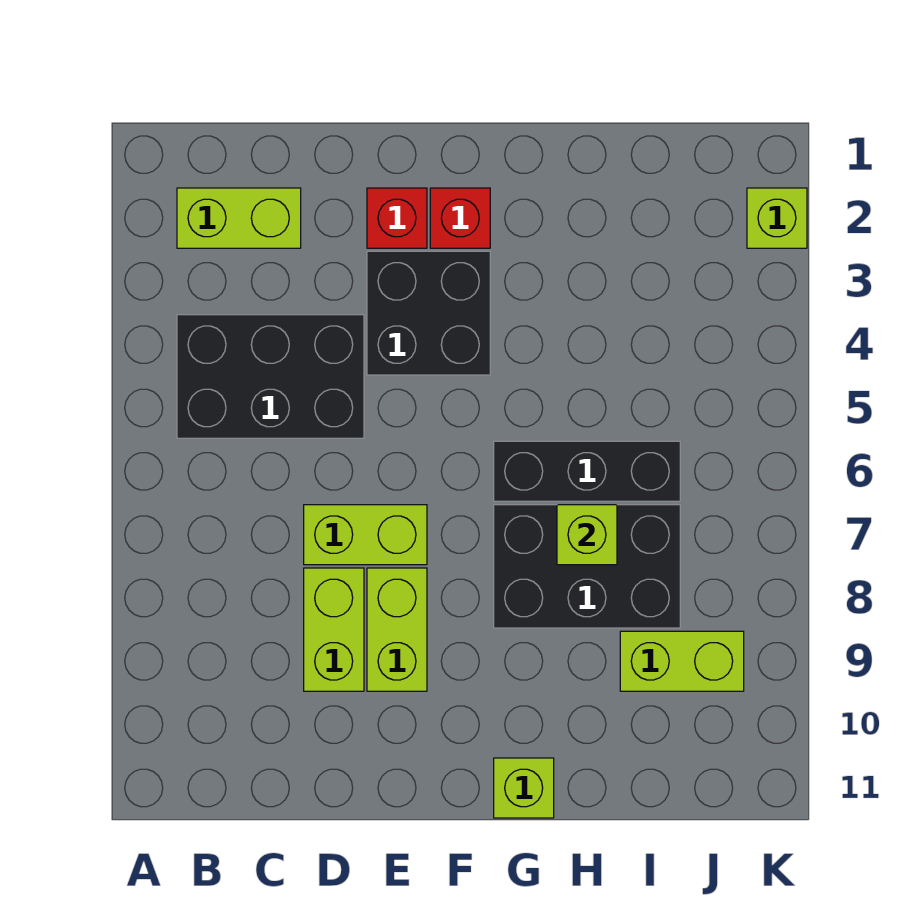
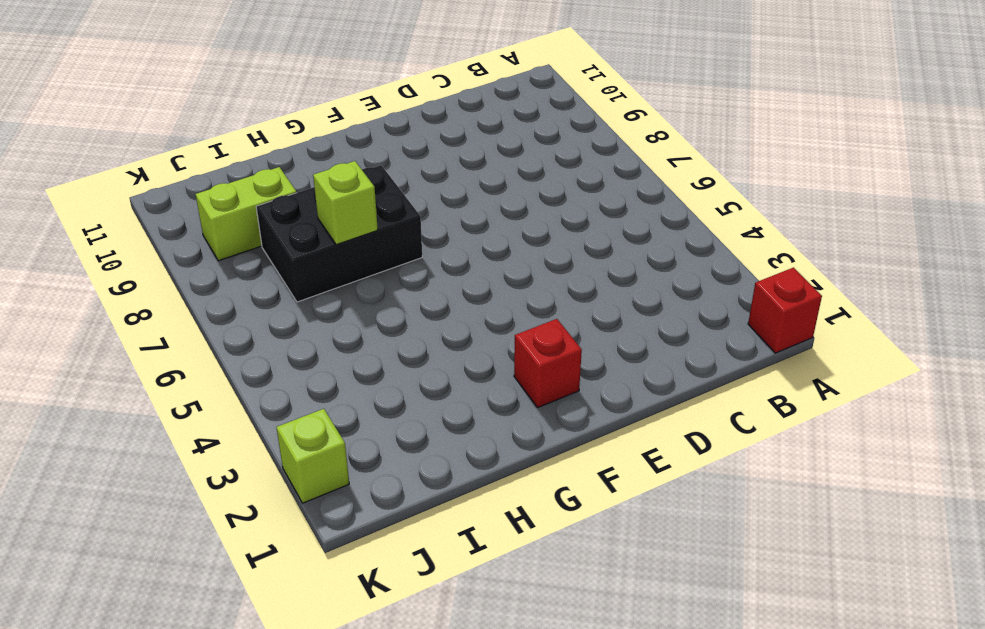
red 1x1 brick [748,268,822,353] -> red 1x1 brick moved to [367,188,427,248]
none -> lime 1x2 brick [177,188,301,248]
none -> black 2x3 brick [177,315,364,438]
none -> lime 1x2 brick [304,505,427,565]

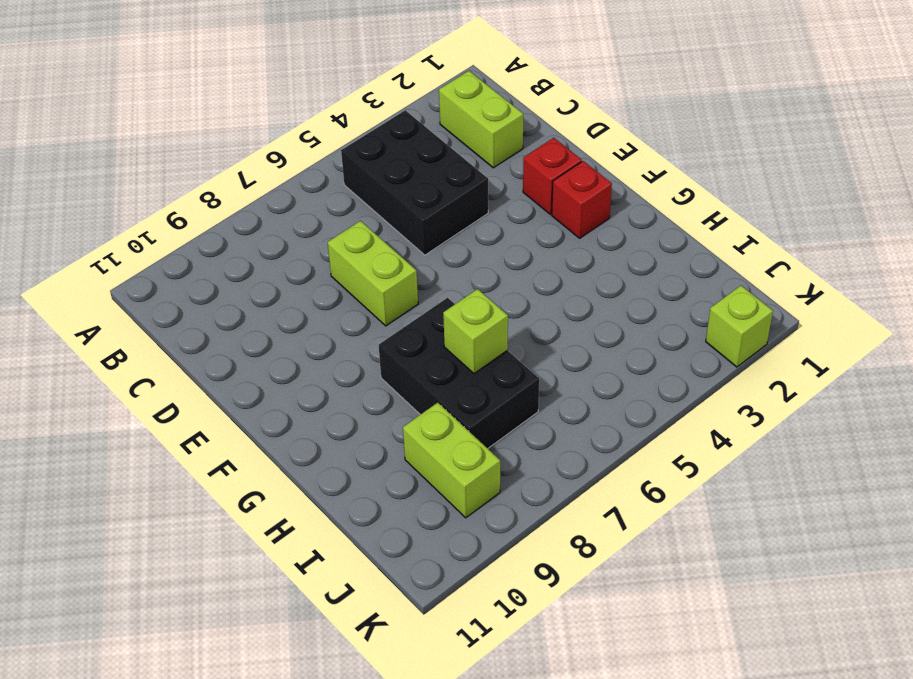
none -> lime 1x2 brick [304,568,364,691]
none -> black 2x2 brick [367,251,490,375]
none -> lime 1x2 brick [367,568,427,691]

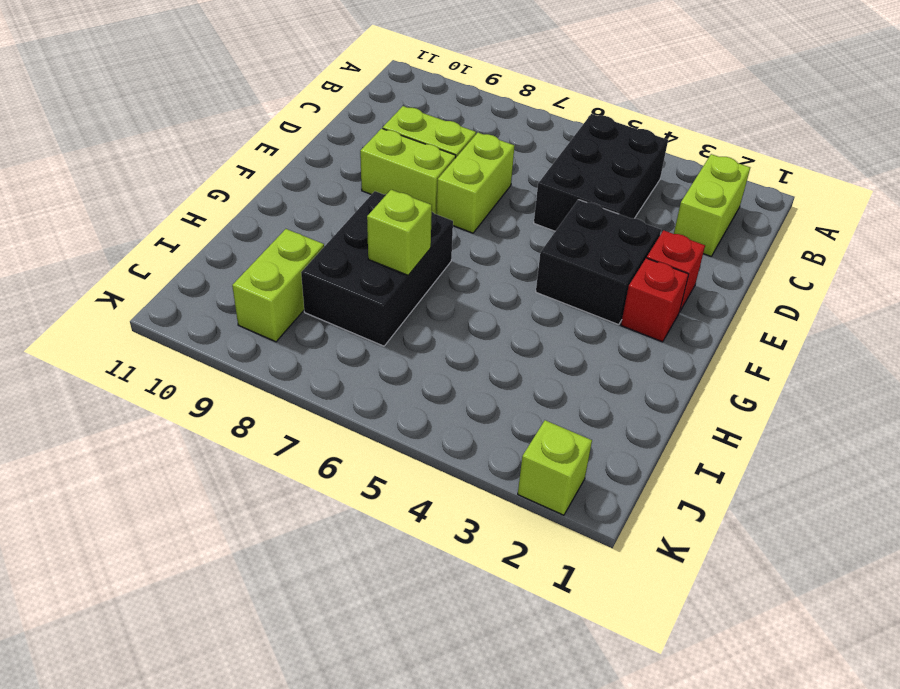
none -> black 1x3 brick [494,441,680,501]
none -> lime 1x1 brick [494,758,554,818]

